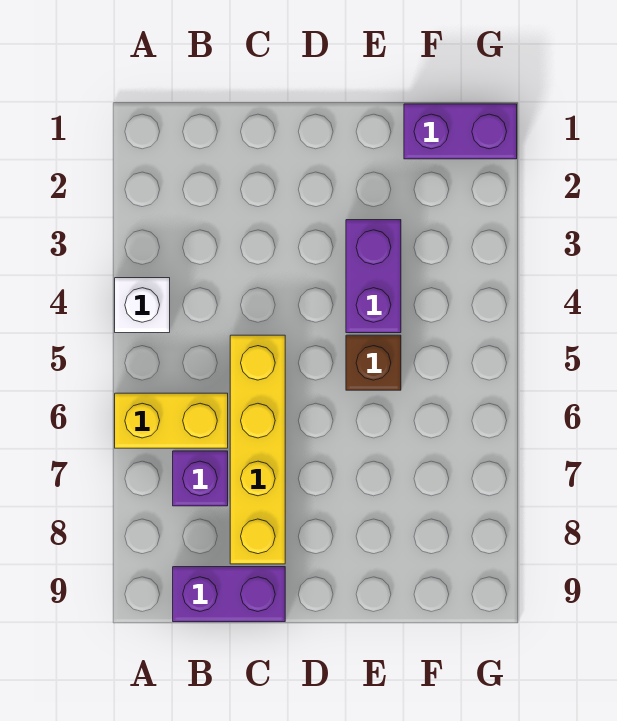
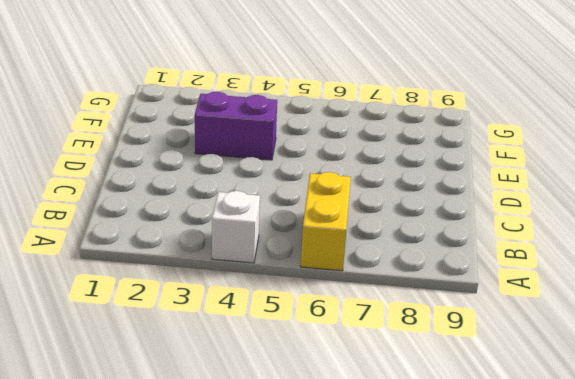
none -> purple 1x1 brick [173,451,228,506]
none -> purple 1x2 brick [173,567,285,622]

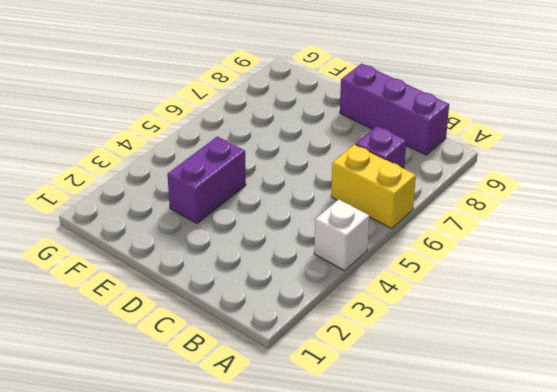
purple 1x3 brick [340,64,449,155] -> purple 1x2 brick [173,567,285,622]
none -> yellow 1x4 brick [230,335,285,564]
none -> brown 1x1 brick [346,335,401,390]

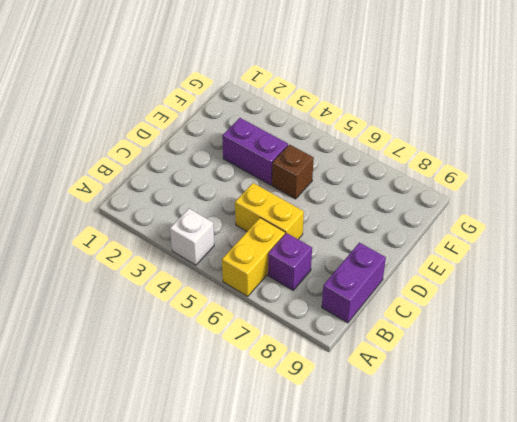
yellow 1x2 brick [235,183,304,239] -> yellow 1x4 brick [230,335,285,564]
none -> purple 1x2 brick [404,104,517,159]

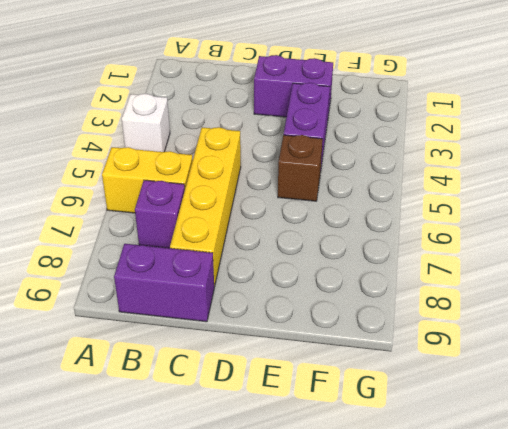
purple 1x2 brick [254,55,333,117] -> purple 1x2 brick moved to [404,104,517,159]

